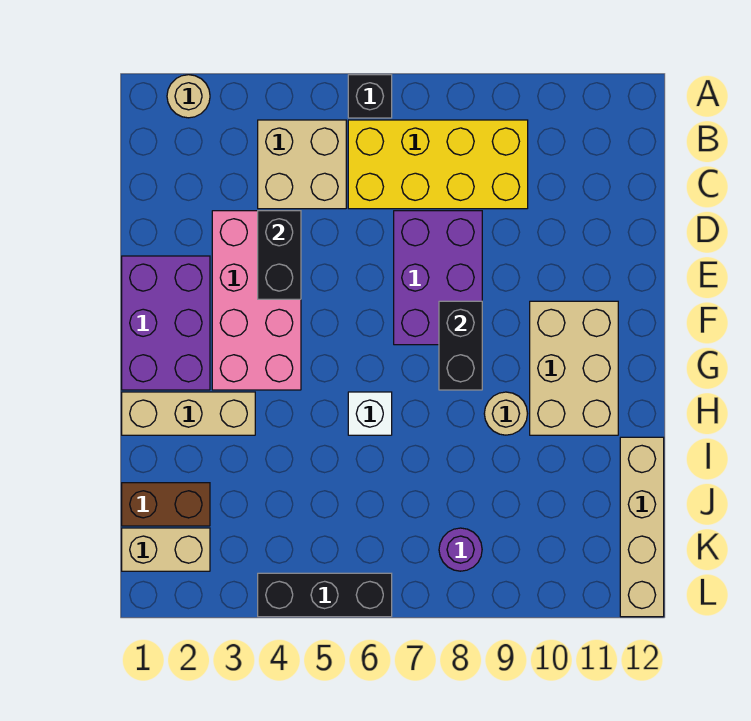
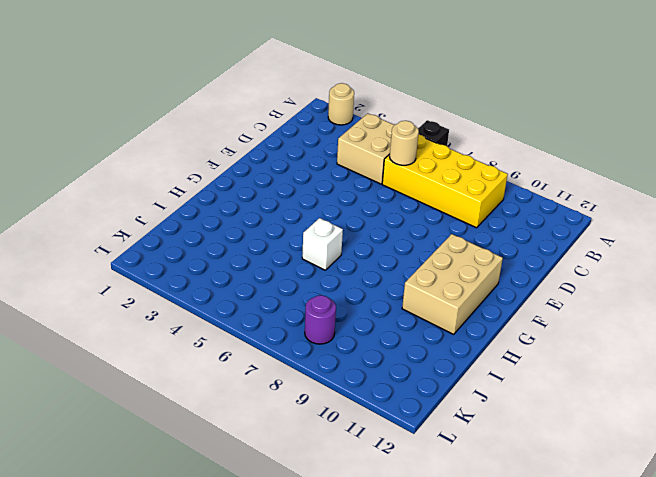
tan 1x1 round brick [390,121,419,165] -> tan 1x1 round brick moved to [484,392,528,435]
none -> pink 2x4 brick [212,211,301,390]
none -> purple 2x3 brick [394,211,482,345]
none -> purple 2x3 brick [122,256,210,390]

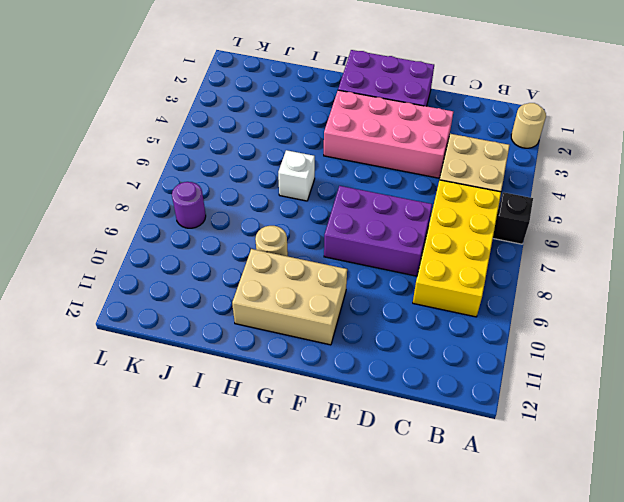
none -> tan 1x3 brick [122,392,255,435]
none -> tan 1x4 brick [620,437,664,617]
none -> brown 1x2 brick [122,483,210,526]

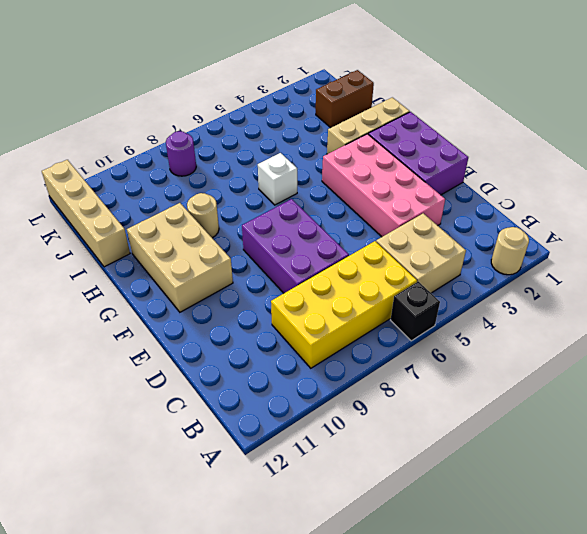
none -> tan 1x2 brick [122,528,210,571]
none -> black 1x3 brick [258,573,392,617]
none -> black 1x2 brick [258,211,301,299]

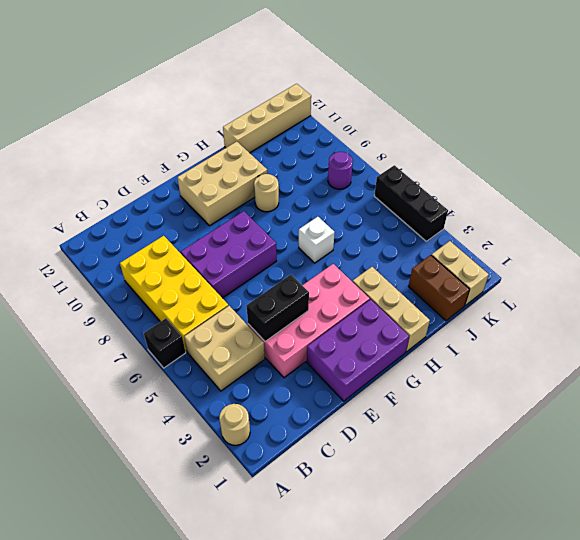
none -> black 1x2 brick [439,301,482,390]

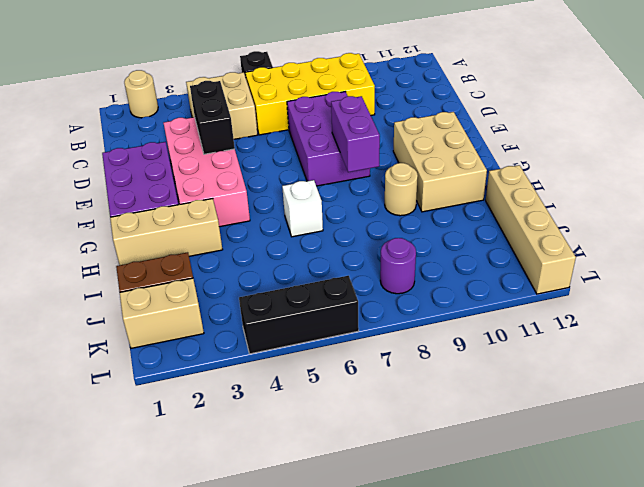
purple 1x2 brick [331,96,380,172] -> black 1x2 brick [439,301,482,390]

